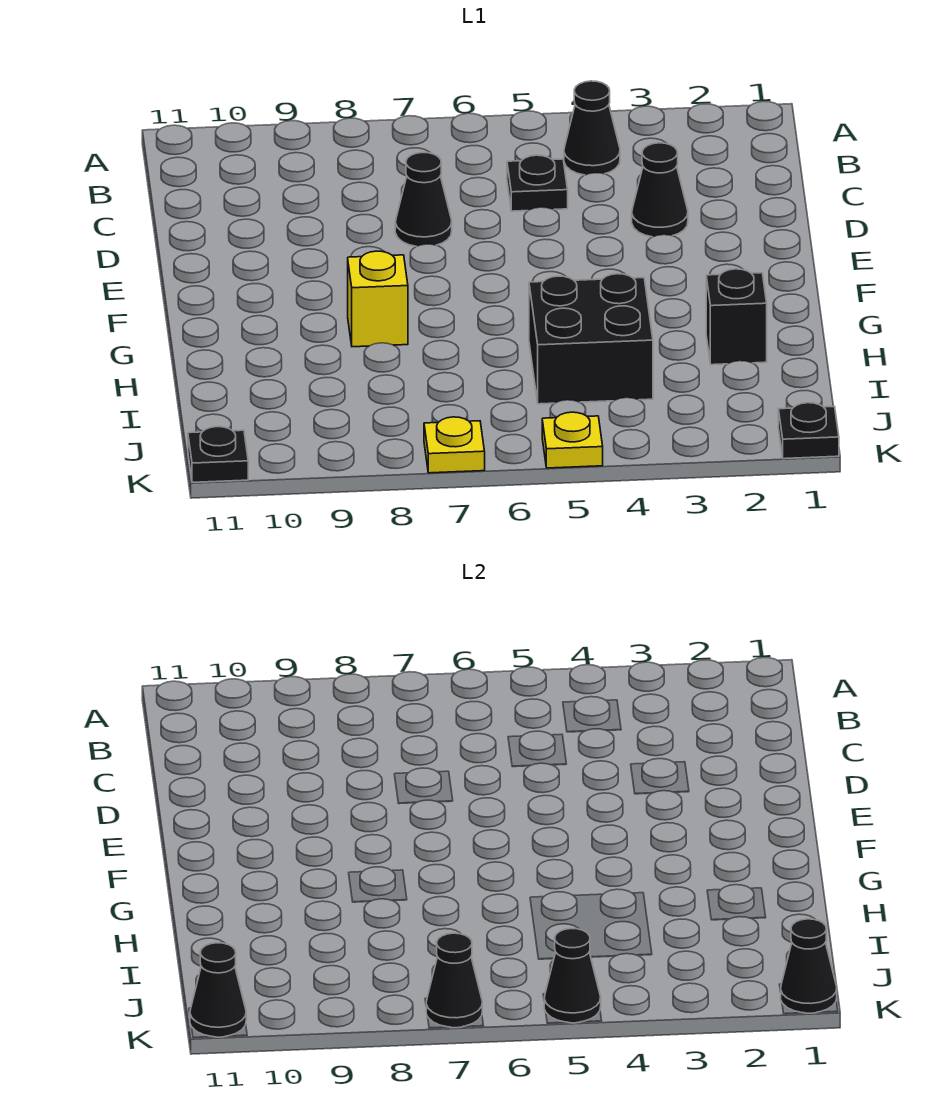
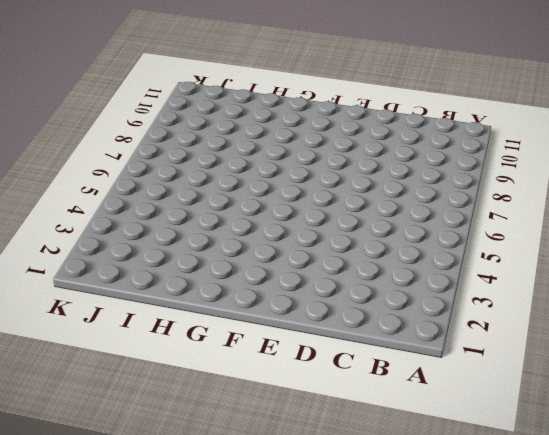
none -> black 1x1 cone [564,81,620,175]
none -> black 1x1 plate [507,155,568,211]
none -> black 1x1 cone [632,143,688,237]

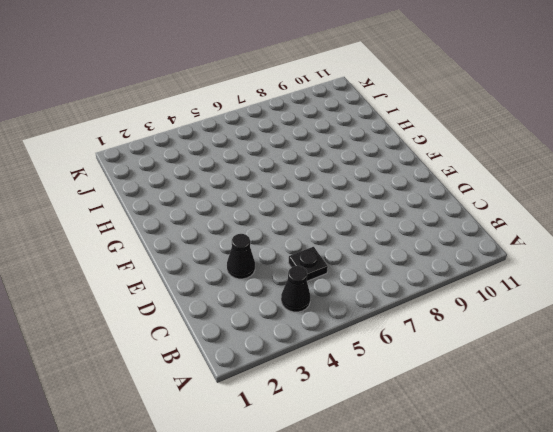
none -> black 1x1 cone [395,152,452,246]
none -> yellow 1x1 brick [348,251,408,347]
none -> black 1x1 brick [706,269,767,365]

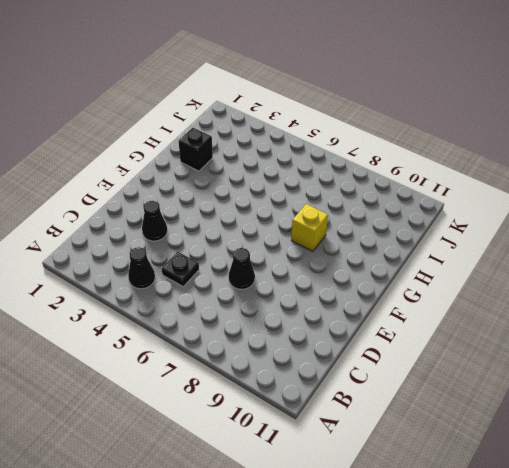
none -> black 2x2 brick [529,274,653,404]
none -> black 1x1 plate [778,403,839,459]
none -> yellow 1x1 plate [542,412,603,468]

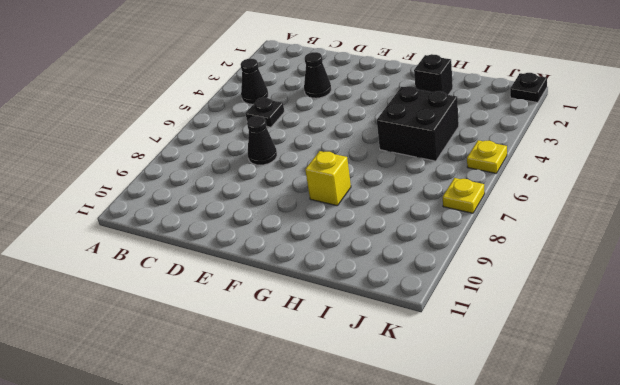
none -> black 1x1 plate [188,427,248,482]
none -> black 1x1 cone [780,919,837,1013]
none -> black 1x1 cone [544,929,601,1023]

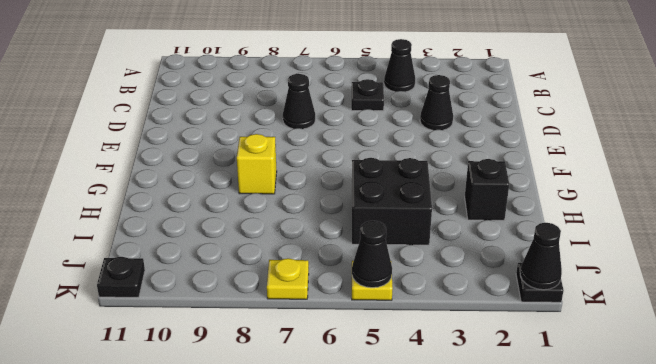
none -> black 1x1 cone [426,933,482,1028]
none -> black 1x1 cone [190,943,246,1037]

